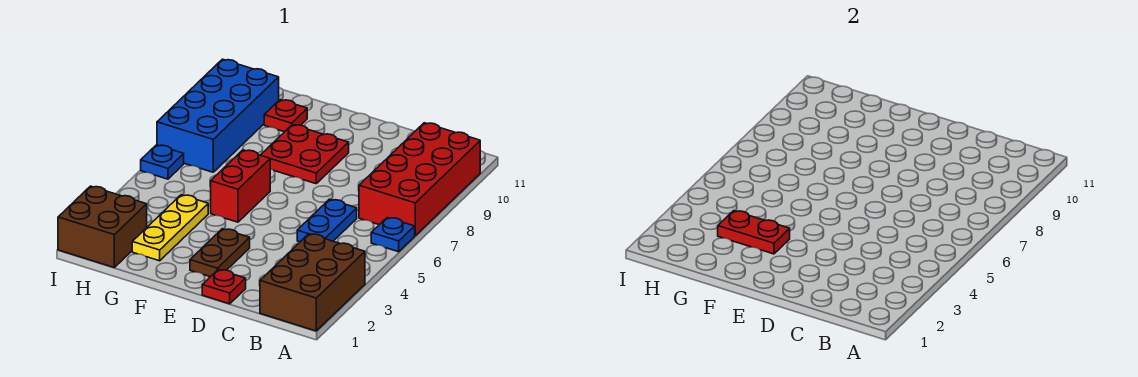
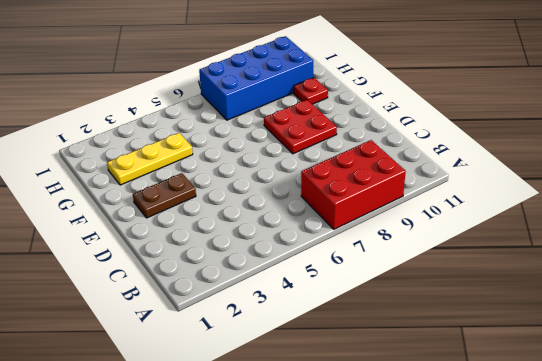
red 2x3 brick [301,140,406,229] -> red 2x4 brick [359,123,480,236]
none -> brown 2x3 brick [260,234,365,331]
none -> blue 1x1 plate [371,218,415,252]
none -> blue 1x2 plate [297,199,357,242]

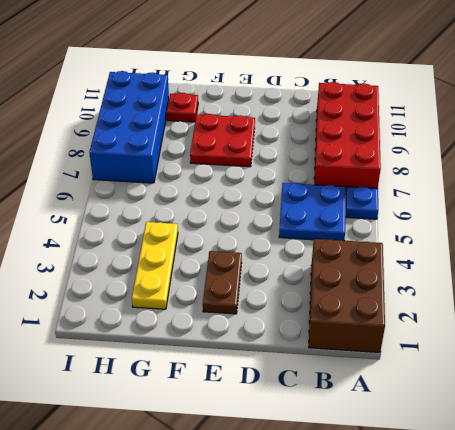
blue 2x2 plate [279,183,345,241] -> blue 1x2 plate [297,199,357,242]
none -> red 1x1 plate [202,270,246,304]
none -> red 1x2 brick [211,150,270,222]
none -> brown 2x2 brick [58,186,147,267]

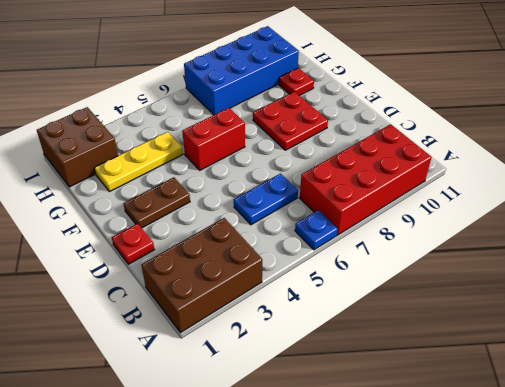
none -> blue 1x1 plate [141,145,184,179]
none -> red 1x2 plate [718,211,790,254]

